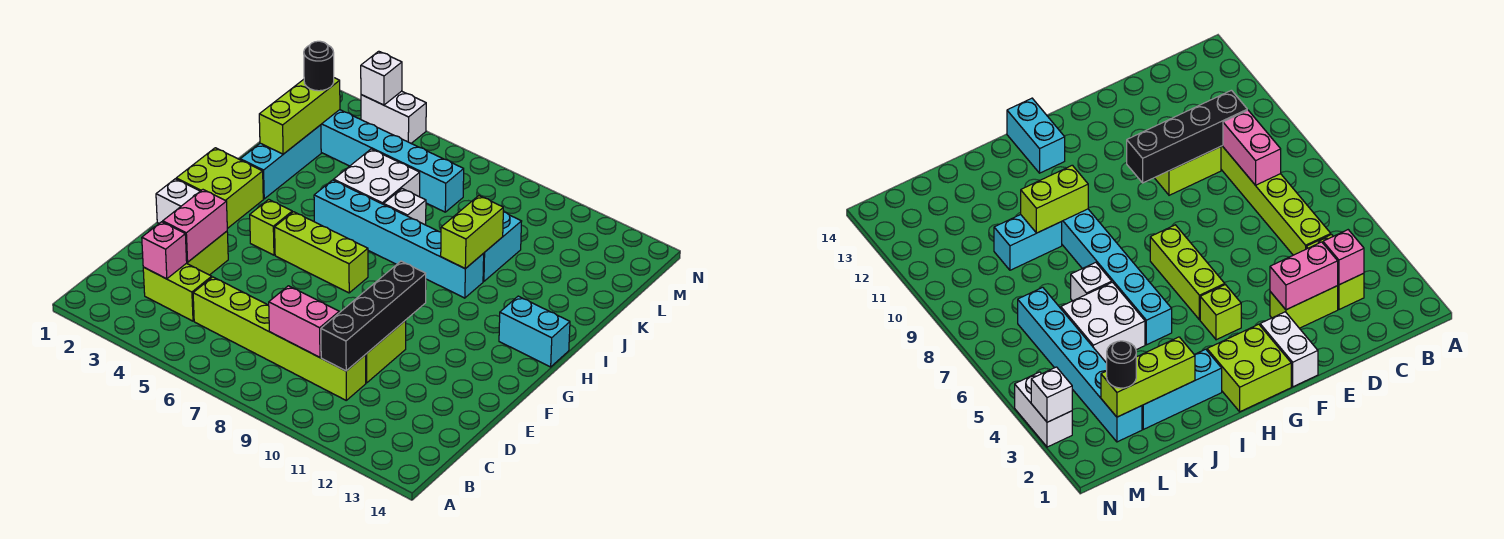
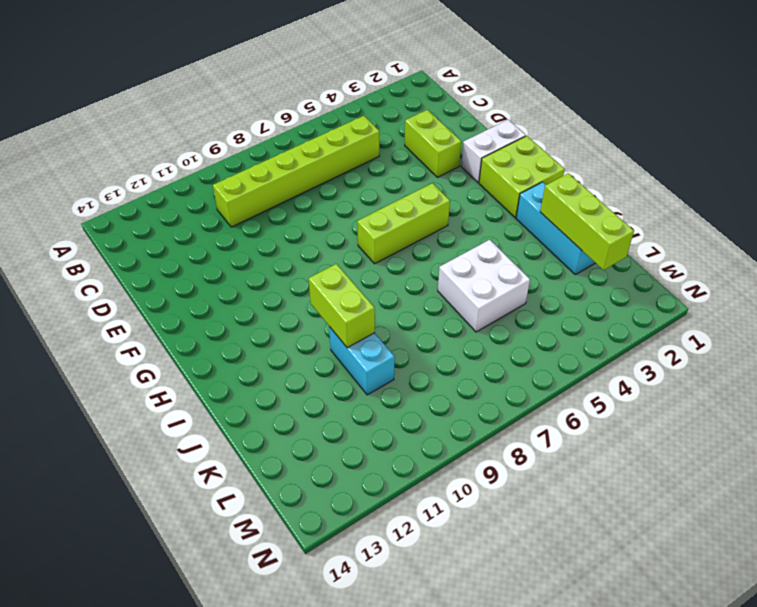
none -> lime 1x2 brick [143,263,212,321]
none -> lime 1x2 brick [365,320,406,383]
none -> lime 1x1 brick [250,199,292,255]

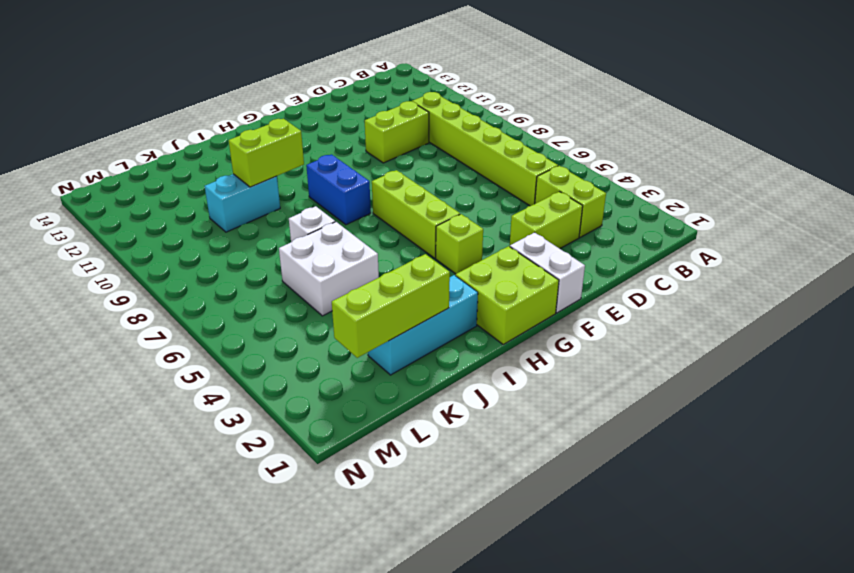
blue 1x2 brick [306,154,371,225] -> none
none -> cyan 1x2 brick [499,296,570,367]
none -> cyan 1x6 brick [314,180,484,298]
none -> cyan 1x6 brick [321,110,464,212]

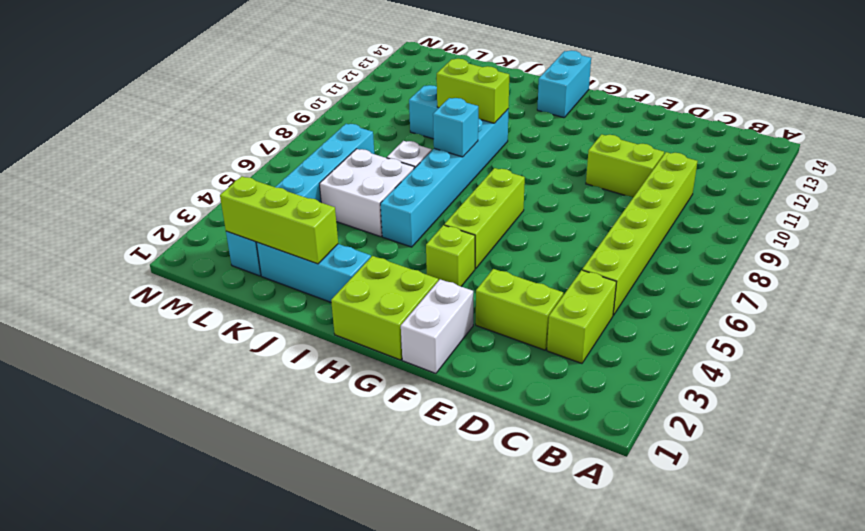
cyan 1x1 brick [433,98,478,157] -> none
none -> white 1x2 brick [361,91,426,143]
none -> pink 1x1 brick [142,222,187,279]
none -> pink 1x2 brick [268,286,339,357]

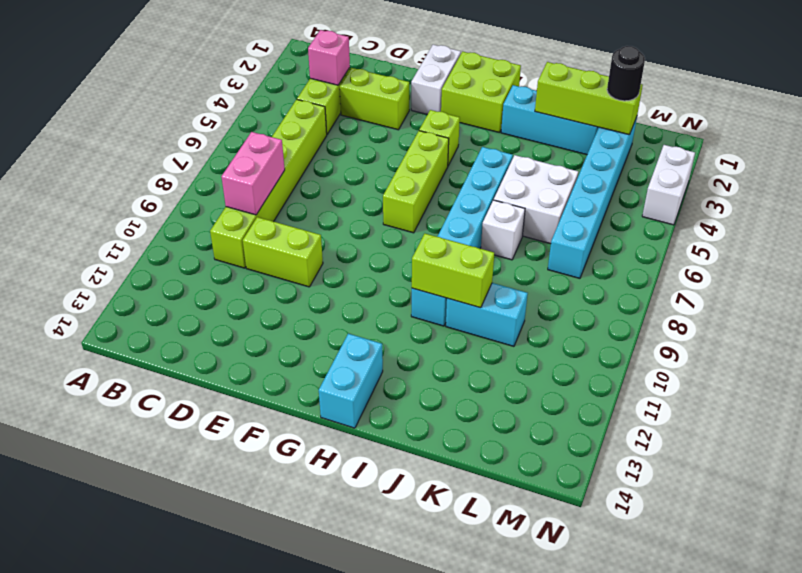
none -> black 1x4 brick [321,261,426,371]
none -> pink 1x2 brick [163,190,227,262]
none -> white 1x1 brick [361,51,402,105]

